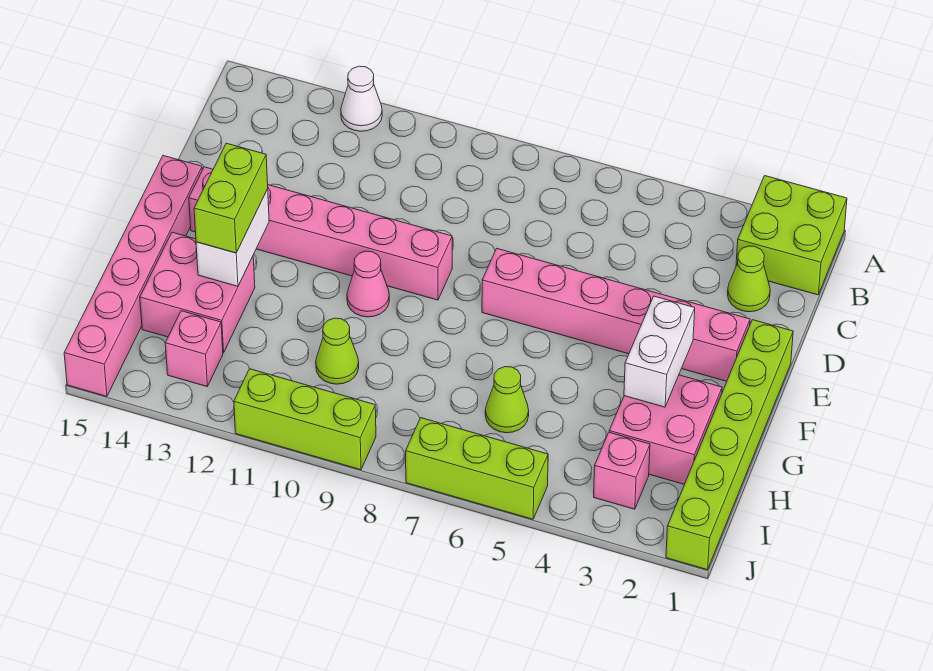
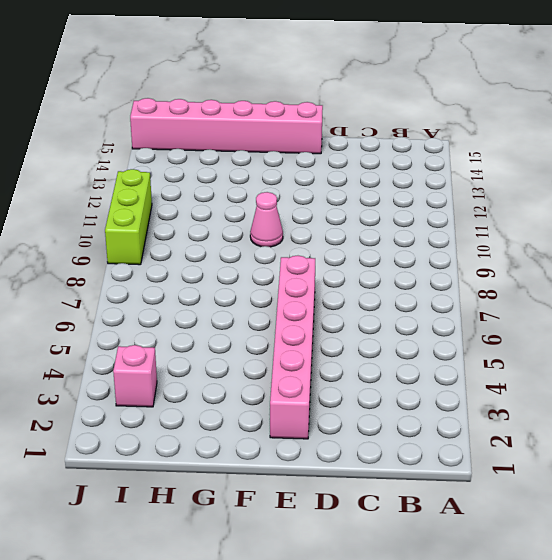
none -> lime 2x2 brick [736,176,847,295]
none -> white 1x1 cone [341,66,382,131]
none -> lime 1x1 cone [728,246,770,312]

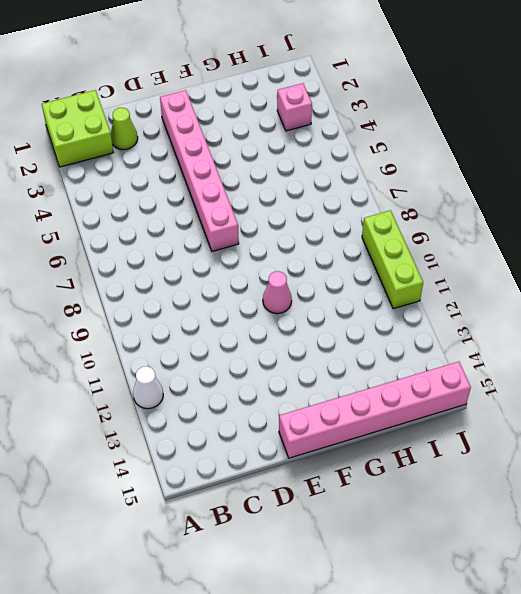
none -> lime 1x6 brick [666,320,793,570]
none -> pink 1x6 brick [189,167,452,300]
none -> pink 2x2 brick [609,375,722,484]

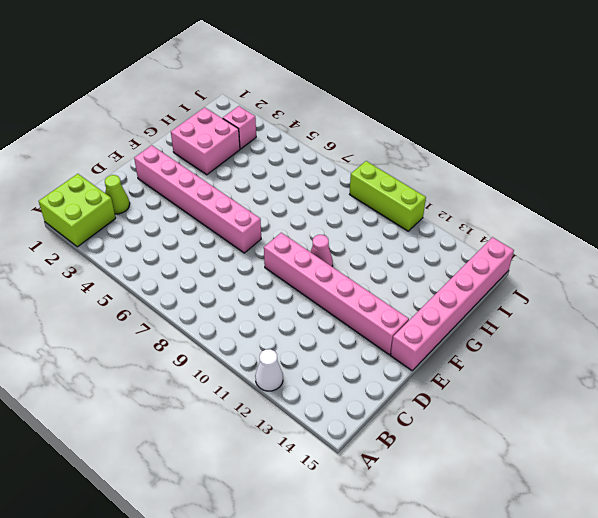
none -> lime 1x6 brick [666,320,793,570]
none -> pink 2x2 brick [140,232,255,353]
none -> lime 1x1 cone [485,367,529,433]

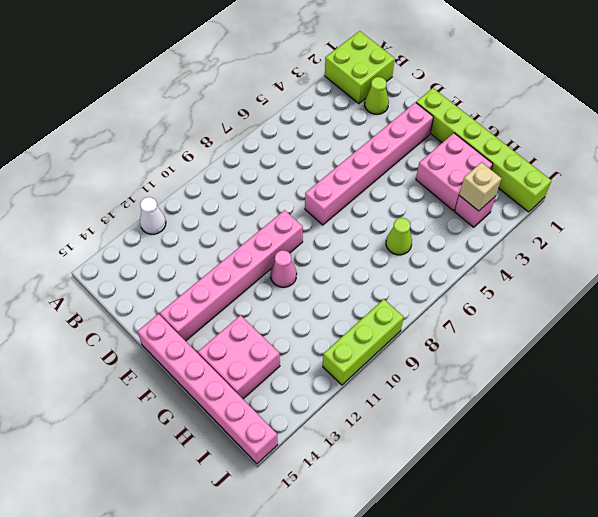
tan 1x1 brick [459,162,501,211] -> none
none -> lime 1x1 cone [316,318,359,384]
none -> pink 1x1 brick [165,311,223,386]
none -> lime 1x3 brick [406,418,548,519]

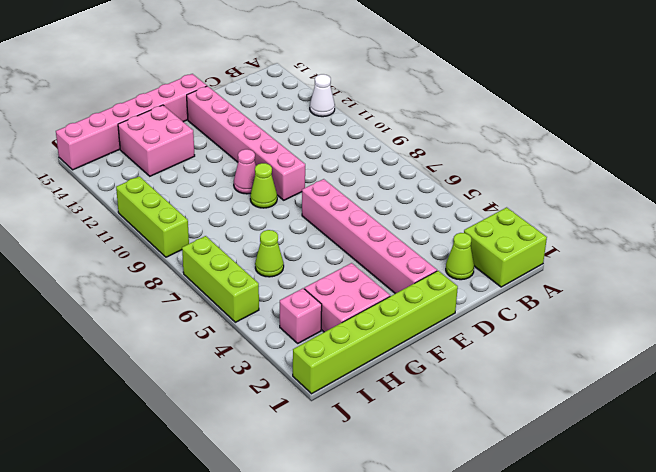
lime 1x1 cone [250,163,277,208] -> lime 1x1 cone moved to [316,318,359,384]
none -> pink 1x1 brick [165,311,223,386]
none -> white 1x2 brick [624,296,695,407]
none -> white 1x2 brick [196,189,269,286]

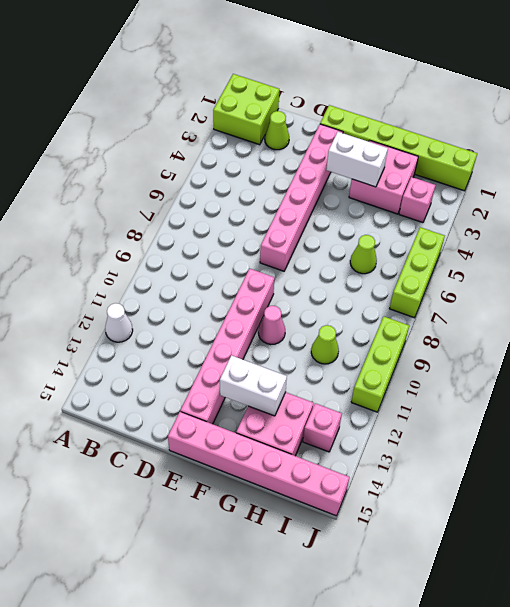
none -> lime 1x2 brick [194,143,268,253]

